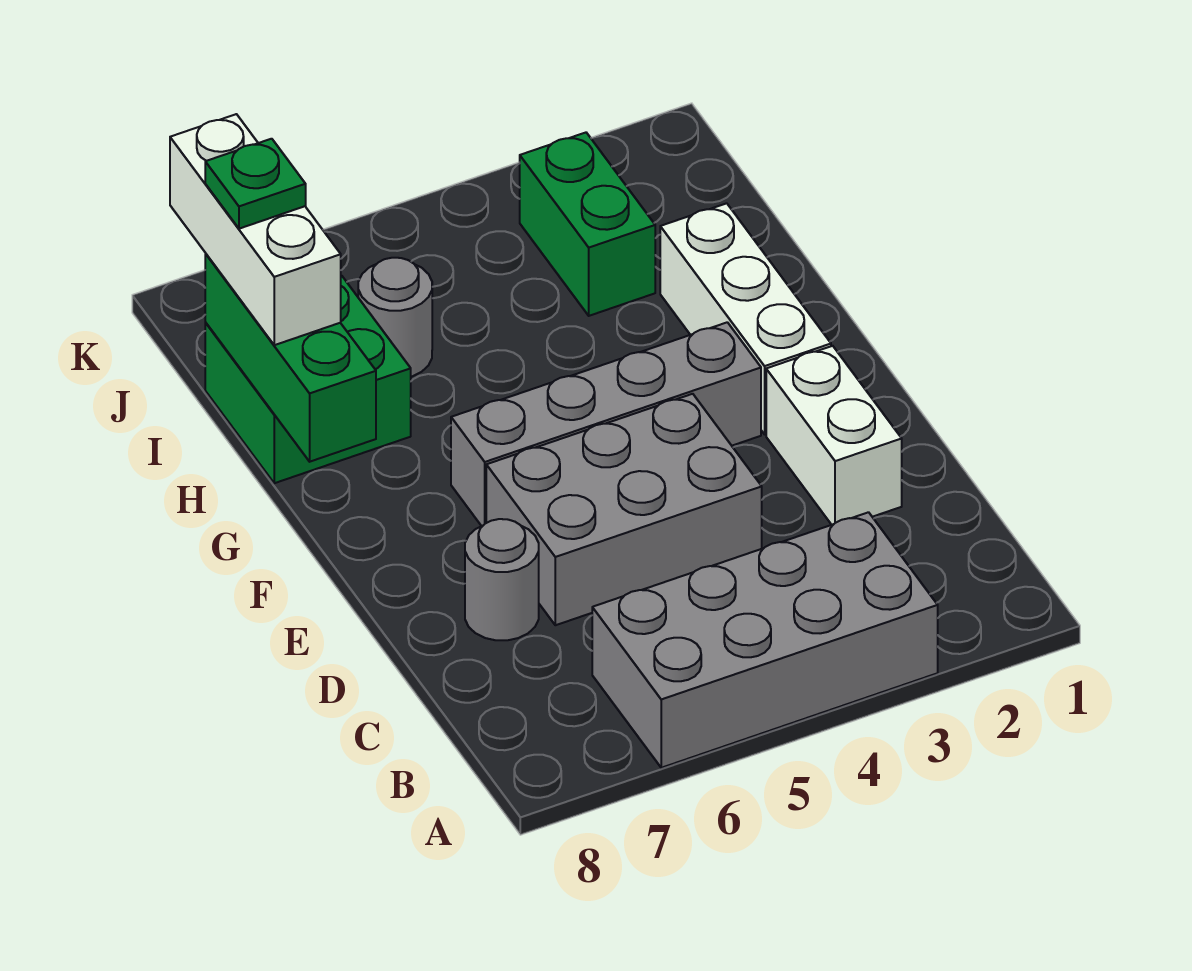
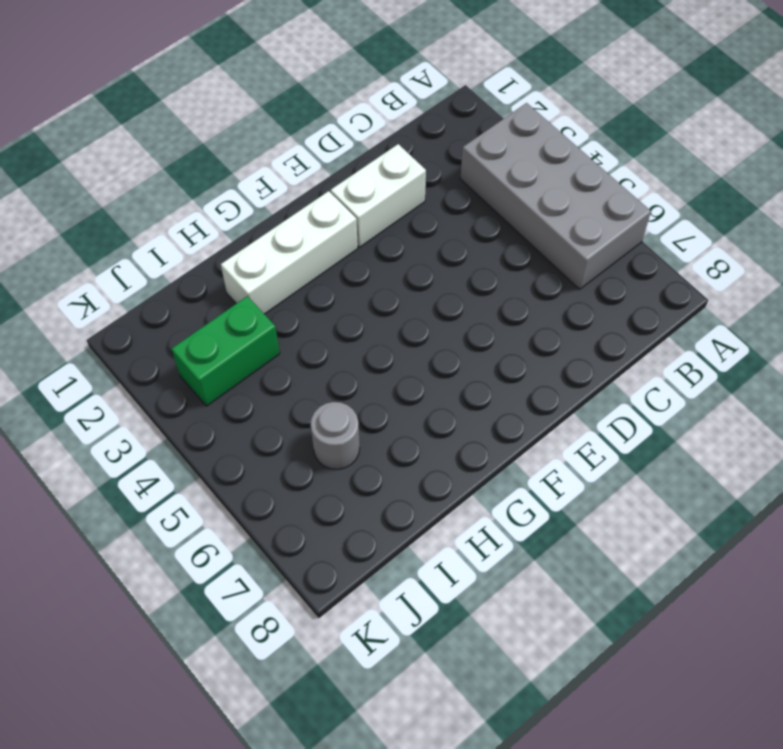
none -> grey 2x3 brick [486,394,762,625]
none -> grey 1x1 round brick [465,519,539,640]
none -> grey 1x4 brick [451,322,761,526]

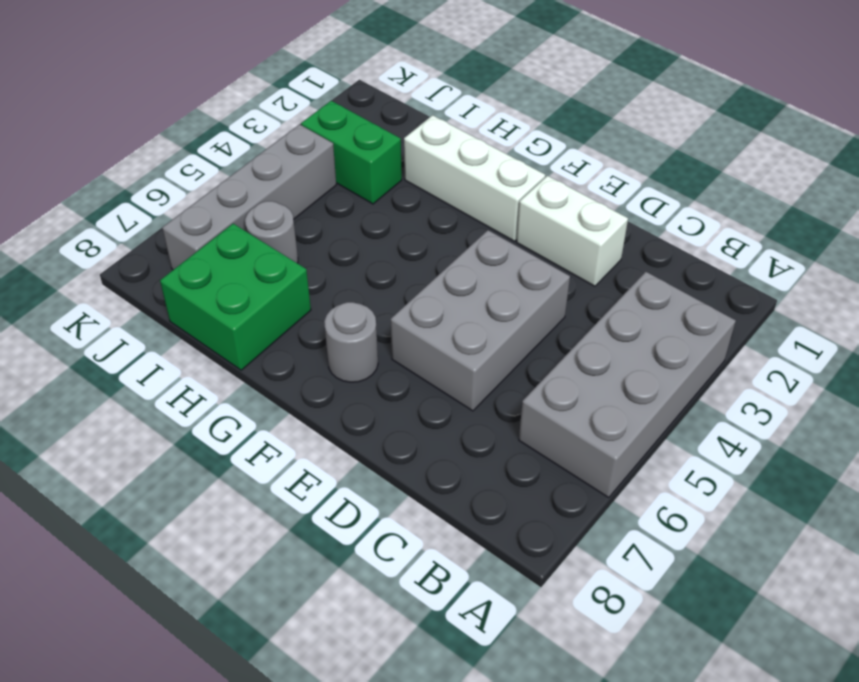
grey 1x1 round brick [324,302,378,382] -> grey 1x1 round brick moved to [465,519,539,640]
grey 1x4 brick [162,124,336,270] -> grey 1x4 brick moved to [451,322,761,526]
none -> green 1x3 brick [205,254,376,462]
none -> white 1x3 brick [170,114,341,345]
none -> green 1x1 plate [205,139,306,229]

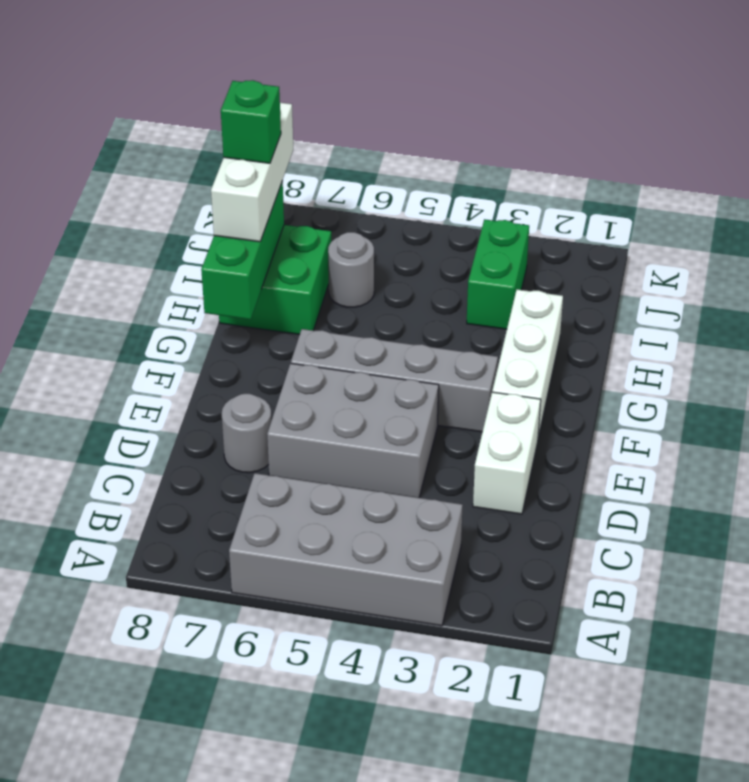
green 1x1 brick [221,80,281,163] -> green 1x1 plate [205,139,306,229]

